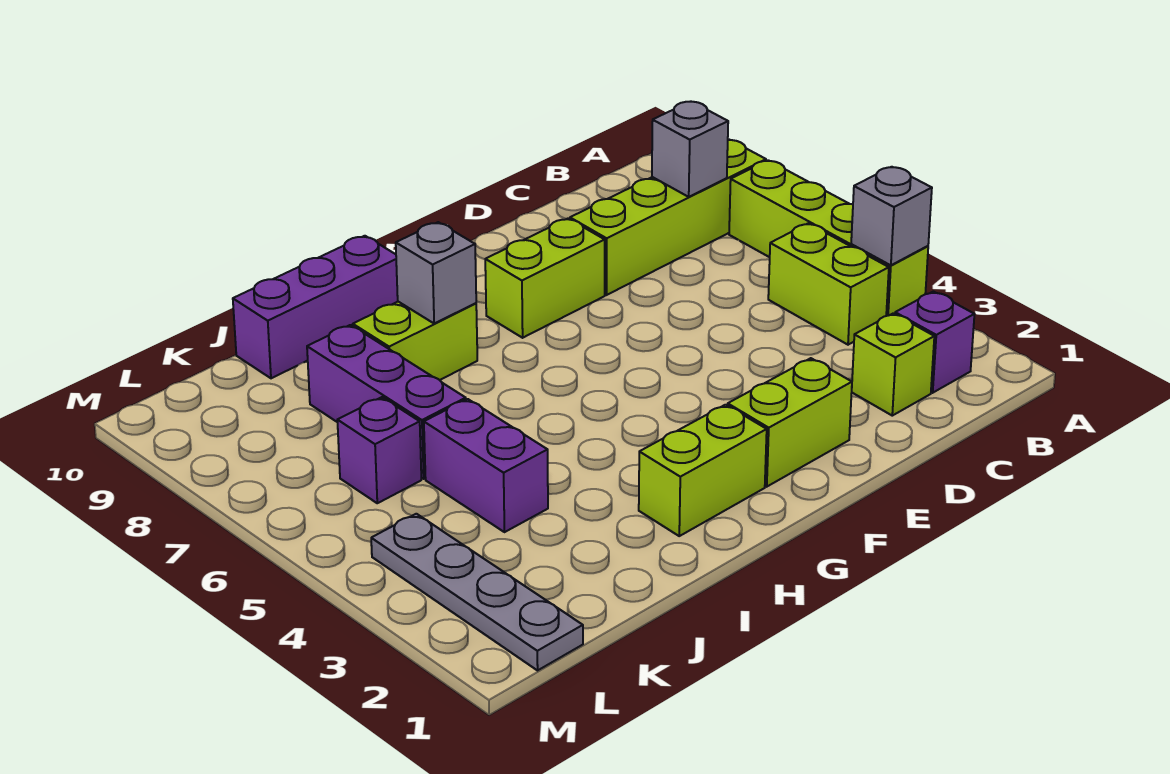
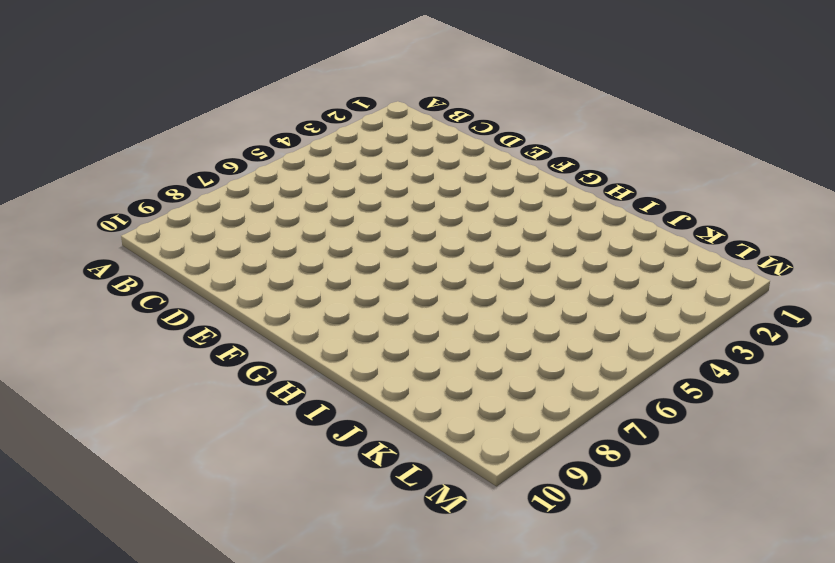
none -> lime 1x4 brick [729,160,928,316]
none -> lime 1x4 brick [570,140,766,295]
none -> purple 1x1 brick [895,292,974,393]

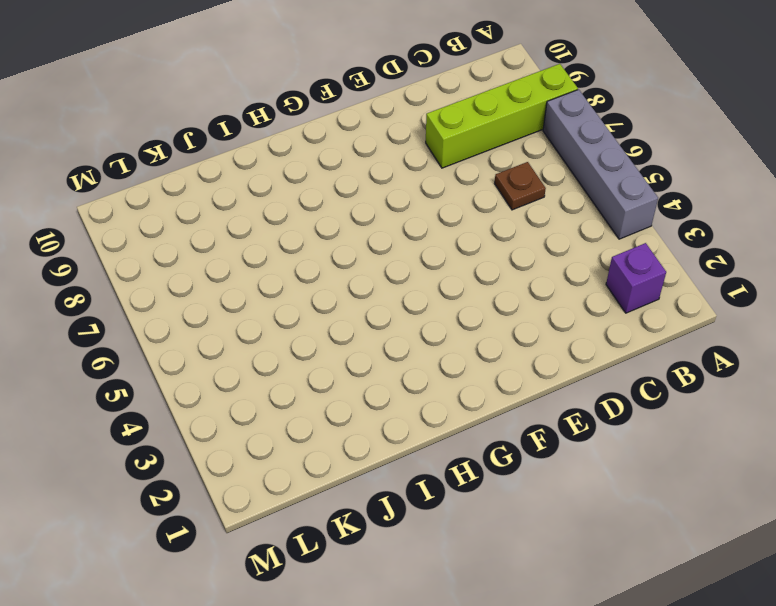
grey 1x4 brick [543,90,658,239] -> lime 1x4 brick [729,160,928,316]
brown 1x1 plate [495,162,546,210] -> none
none -> lime 1x2 brick [768,223,889,345]
none -> lime 1x1 brick [852,313,934,416]
none -> lime 1x2 brick [728,358,852,487]

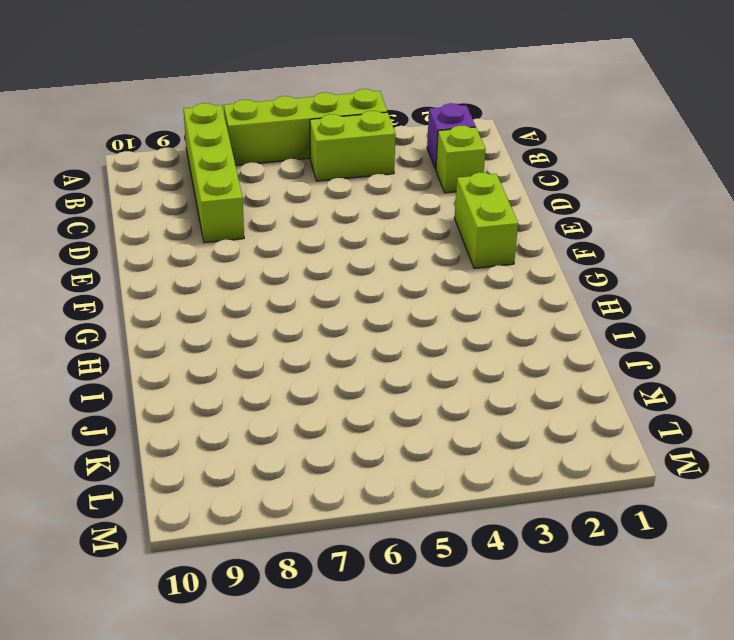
none -> lime 1x2 brick [485,219,605,338]
none -> lime 1x2 brick [639,405,767,536]
none -> lime 1x2 brick [353,302,477,380]

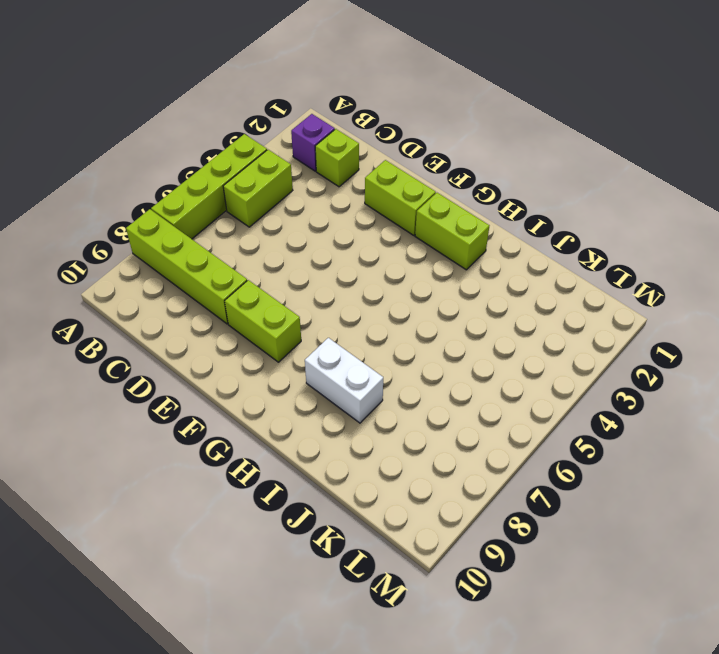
white 1x2 brick [305,338,383,423] -> lime 1x2 brick [353,302,477,380]
none -> purple 1x3 brick [233,236,398,378]
none -> purple 1x2 brick [424,399,548,532]
none -> purple 1x3 brick [307,325,466,479]

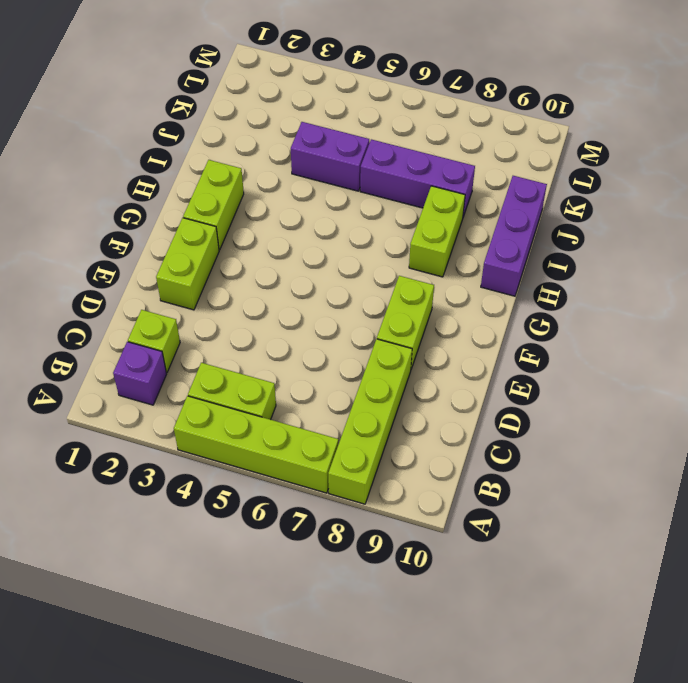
none -> purple 1x1 brick [337,397,421,503]
none -> grey 1x4 plate [371,514,583,670]
none -> grey 1x1 brick [851,167,932,265]

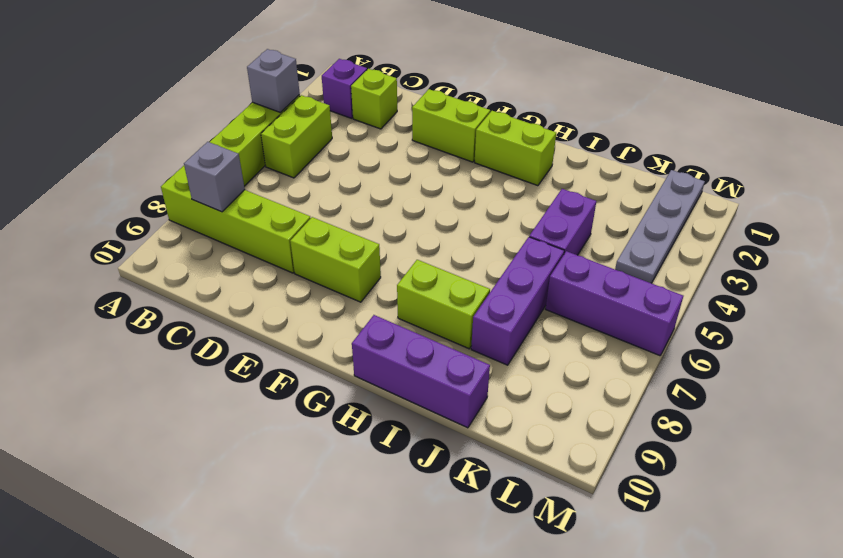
purple 1x3 brick [546,251,683,356] -> purple 1x1 brick [337,397,421,503]
none -> grey 1x1 brick [396,222,476,323]

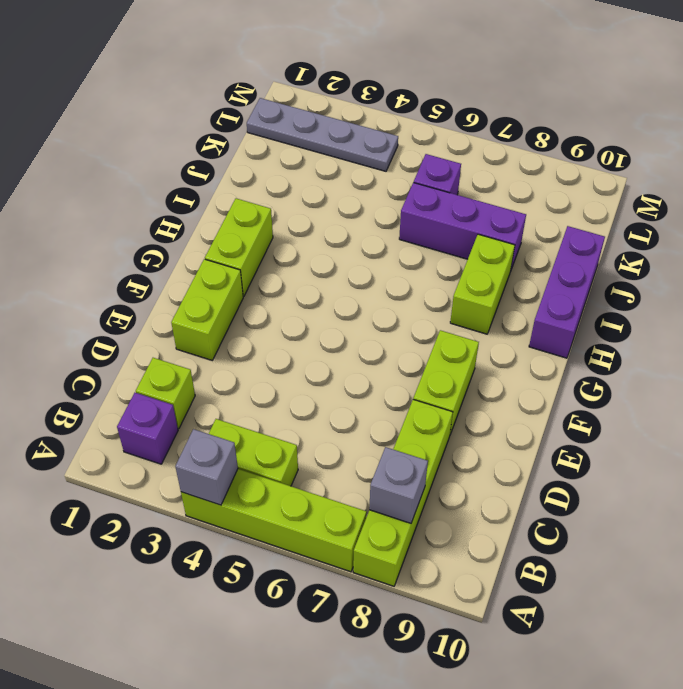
none -> purple 1x2 brick [424,399,548,532]
none -> grey 1x1 brick [396,222,476,323]

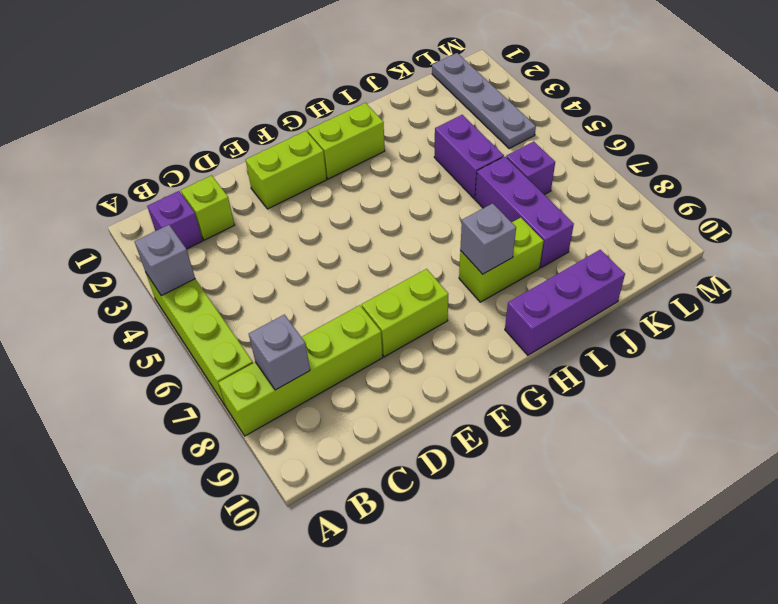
none -> lime 1x2 brick [768,223,889,345]

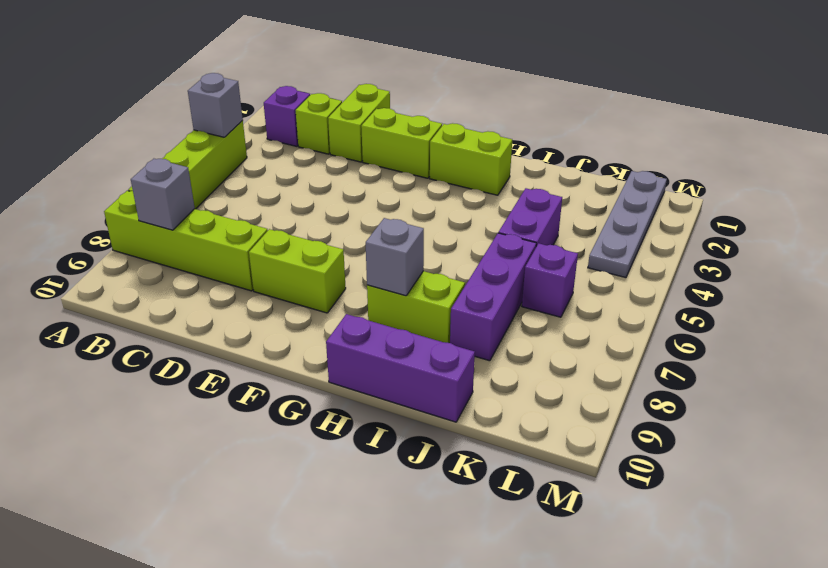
lime 1x2 brick [328,84,390,162] -> lime 1x2 brick moved to [768,223,889,345]

